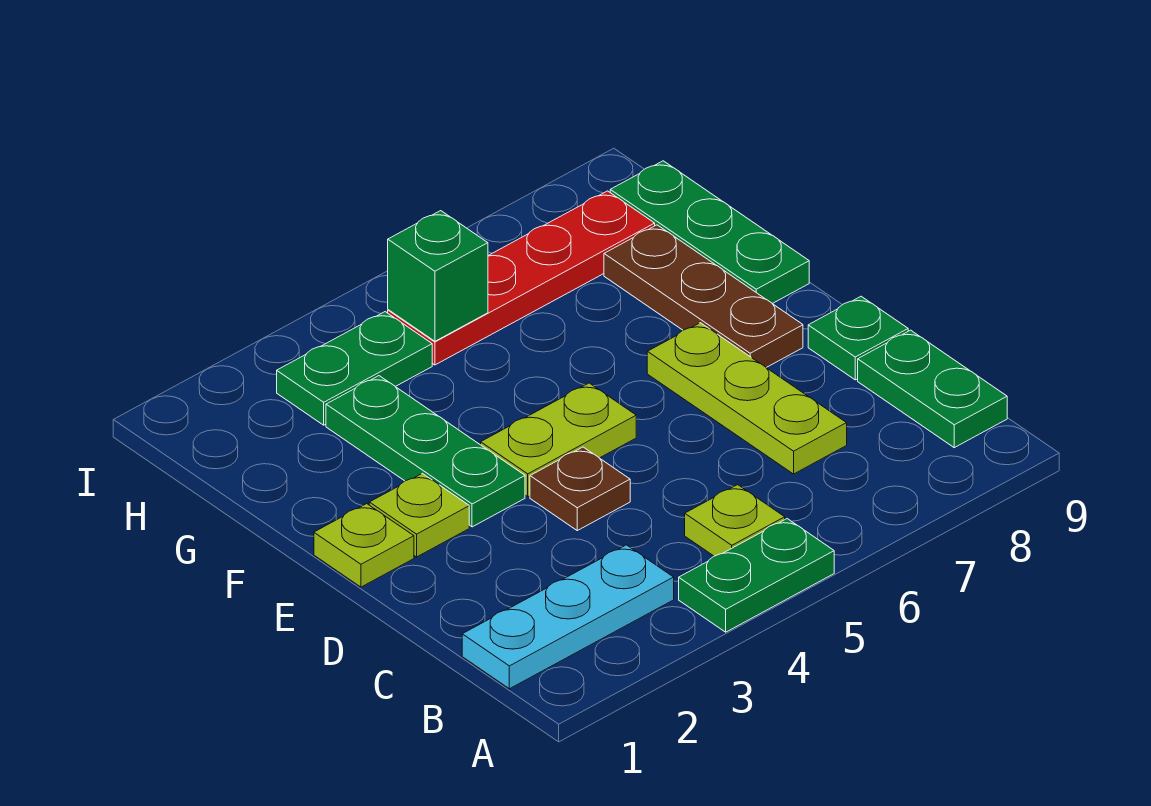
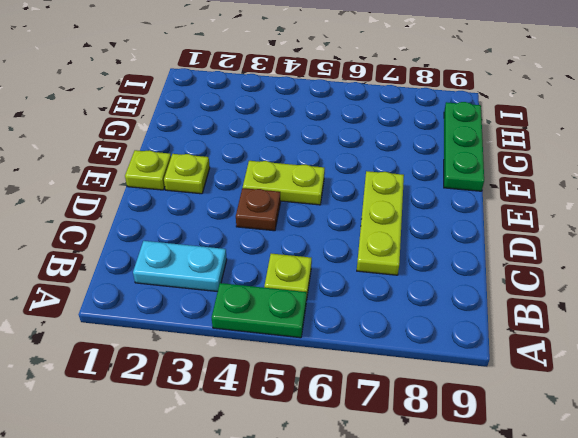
cyan 1x2 plate [133,241,227,292] -> cyan 1x3 plate [462,545,674,689]
none -> green 1x2 plate [858,330,1007,448]
none -> green 1x1 plate [808,296,908,380]
none -> green 1x3 plate [326,376,525,527]

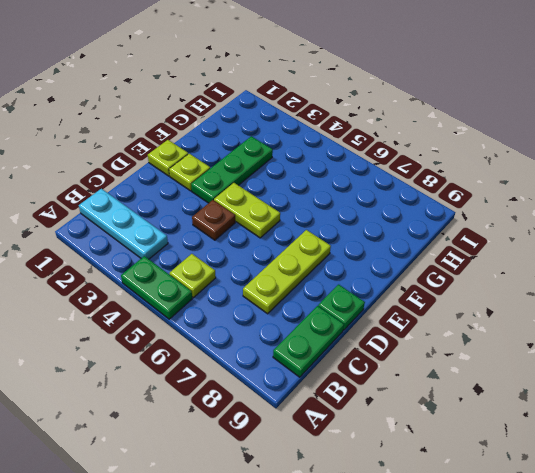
none -> brown 1x3 plate [604,225,803,368]
none -> green 1x3 plate [610,161,809,304]
none -> green 1x2 plate [277,312,432,425]

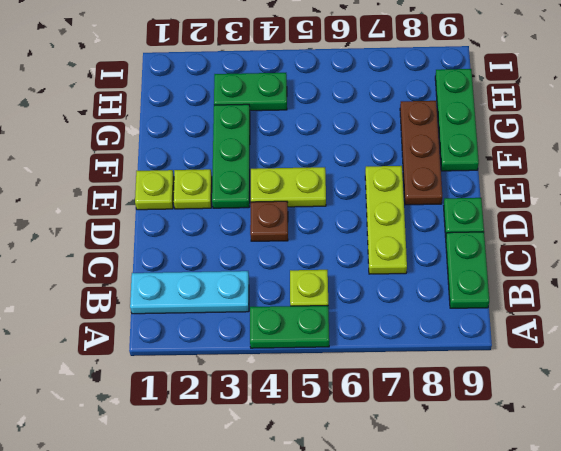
none -> red 1x4 plate [388,191,655,365]
none -> green 1x1 brick [388,211,488,341]

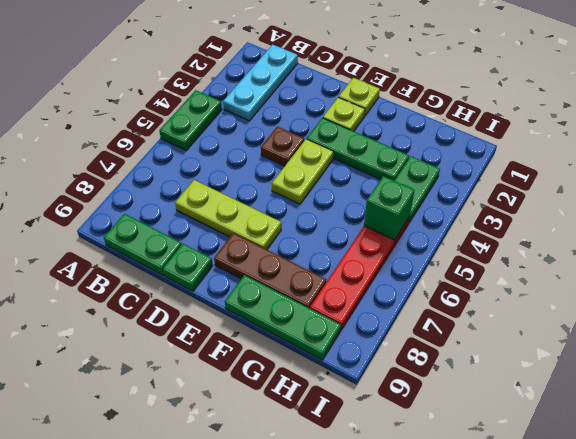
none -> lime 1x1 plate [685,485,785,556]

